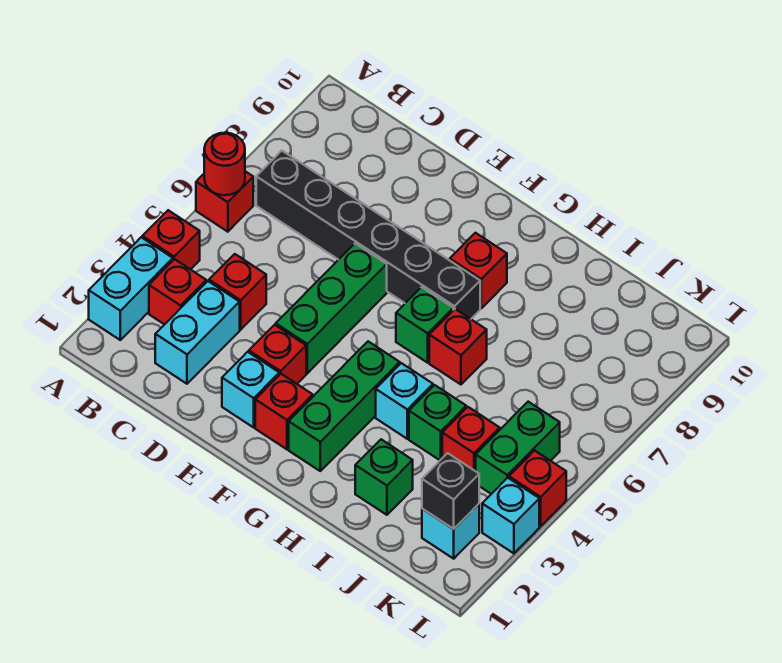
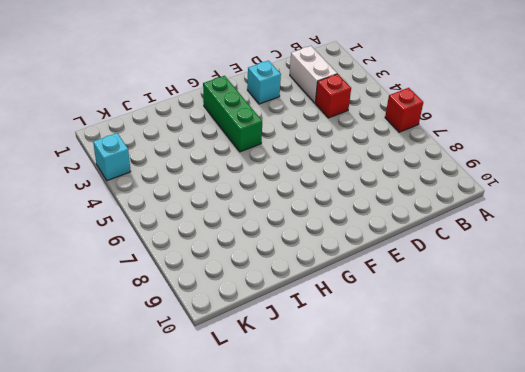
white 1x2 brick [290,46,337,103] -> cyan 1x2 brick [155,281,240,384]
none -> cyan 1x2 brick [89,237,173,340]
none -> red 1x1 brick [142,210,200,270]
none -> red 1x1 brick [149,259,206,325]

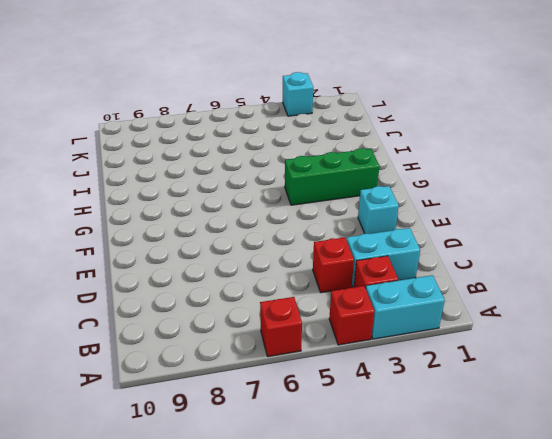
none -> black 1x6 brick [256,151,480,319]
none -> red 1x1 brick [249,325,306,384]
none -> green 1x3 brick [276,244,387,373]

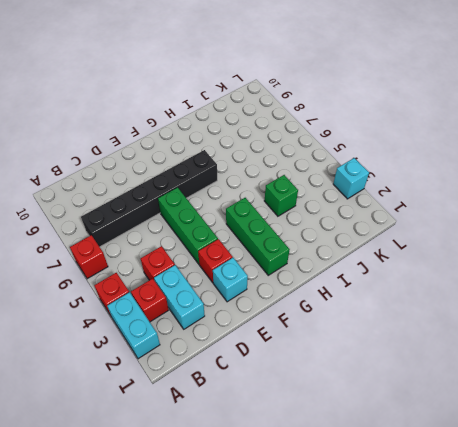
none -> red 1x1 brick [255,374,313,449]
none -> green 1x1 brick [396,287,453,363]
none -> red 1x1 brick [450,233,507,308]

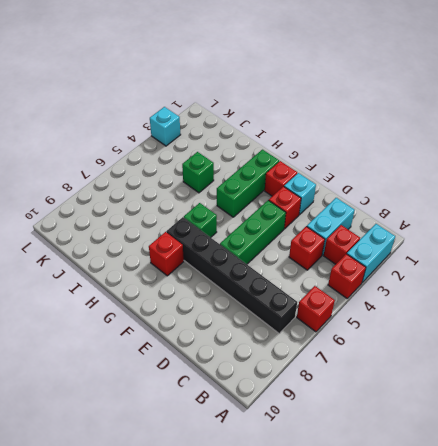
none -> cyan 1x1 brick [376,363,433,439]
none -> red 1x1 brick [429,309,487,384]
none -> green 1x1 brick [355,439,413,515]

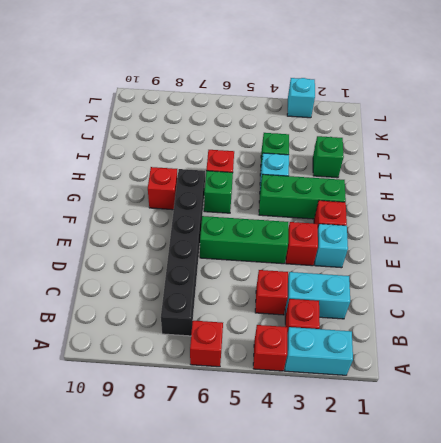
none -> red 1x1 brick [442,407,500,471]
none -> cyan 1x1 brick [422,504,479,559]
none -> green 1x2 brick [476,402,560,494]

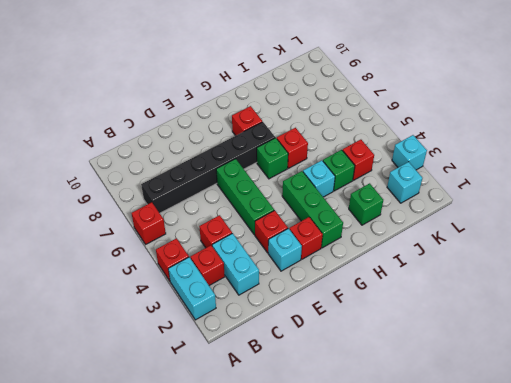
none -> green 1x2 brick [476,402,560,494]
none -> red 1x1 brick [509,451,566,526]
none -> red 1x1 round brick [204,133,245,195]

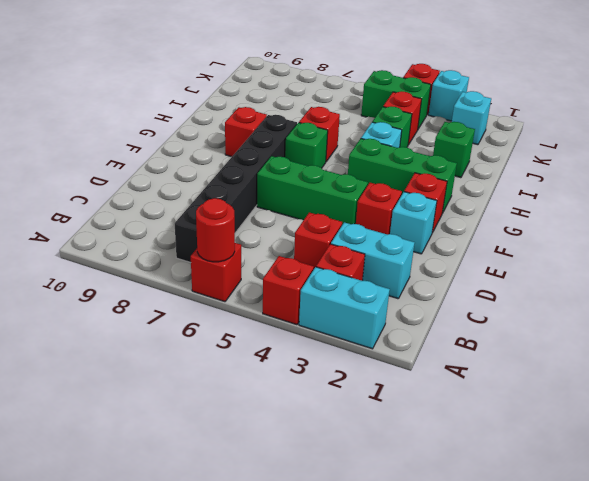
none -> black 1x1 brick [422,453,479,529]

